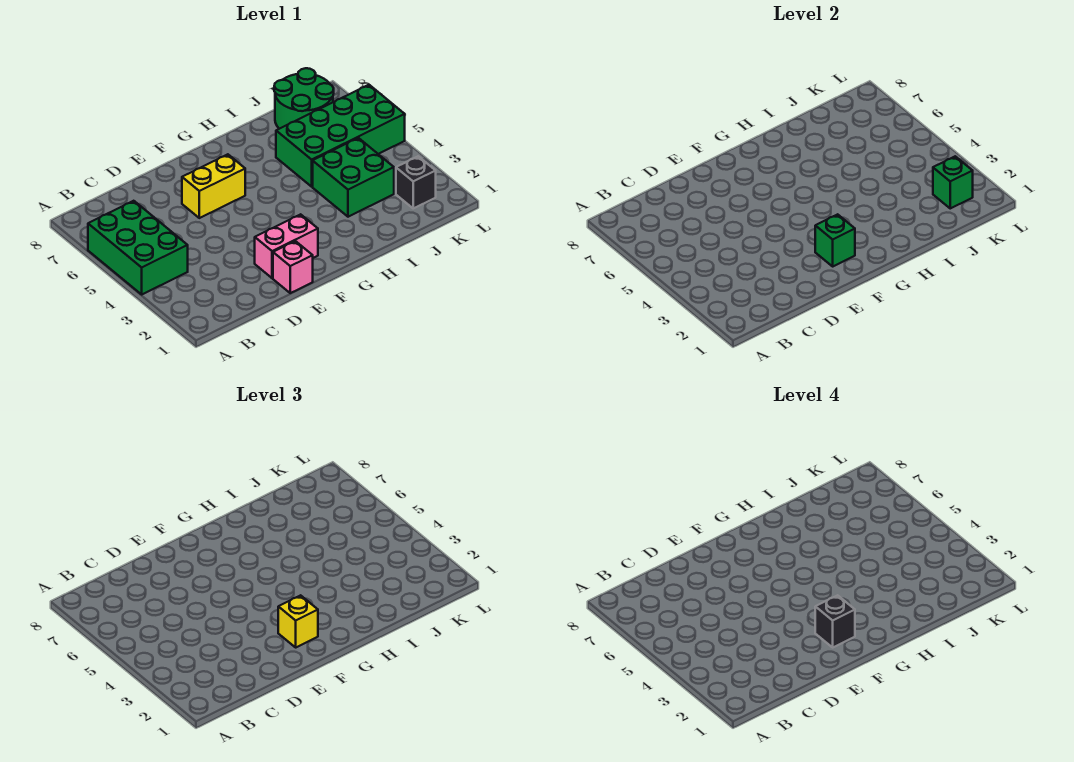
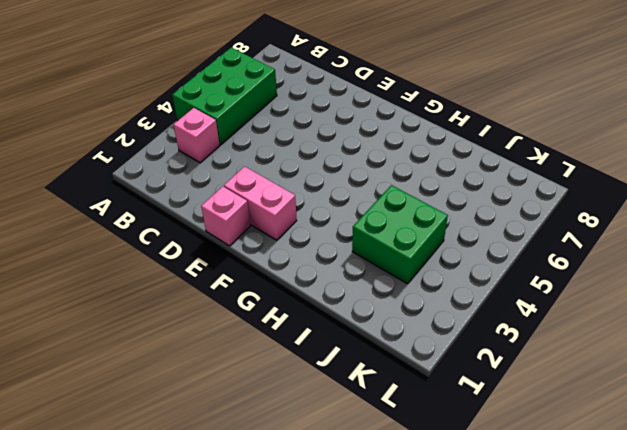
pink 1x1 brick [174,108,220,163] -> none
none -> yellow 1x2 brick [182,154,245,218]
none -> green 2x4 brick [276,85,405,187]
none -> green 2x2 round brick [274,68,334,129]

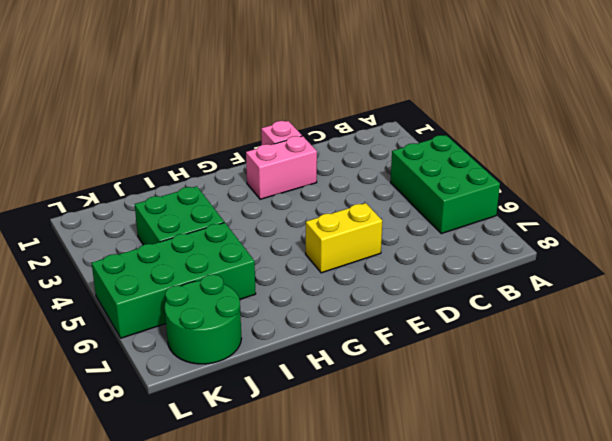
none -> black 1x1 brick [396,156,436,208]
none -> green 1x1 brick [815,214,855,266]
none -> green 1x1 brick [933,156,973,208]

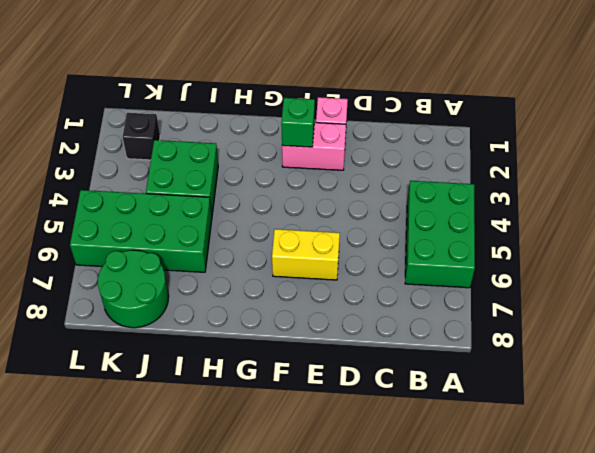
none -> green 1x1 brick [933,156,973,208]
none -> yellow 1x1 brick [278,595,318,647]
none -> black 1x1 brick [815,595,855,647]

